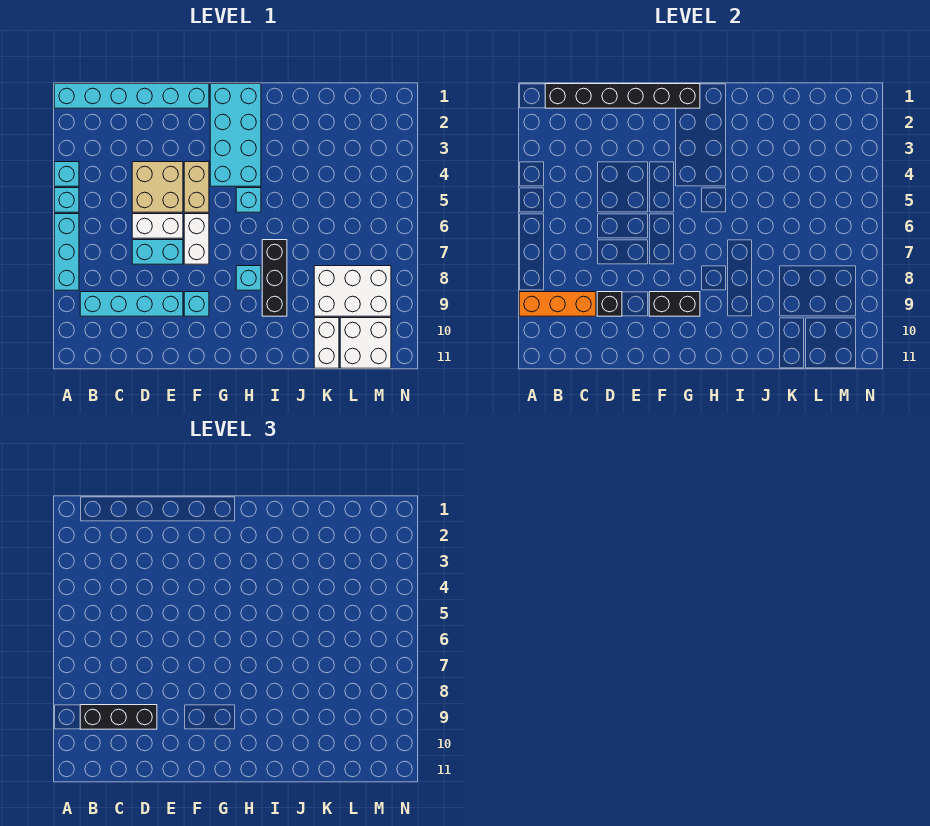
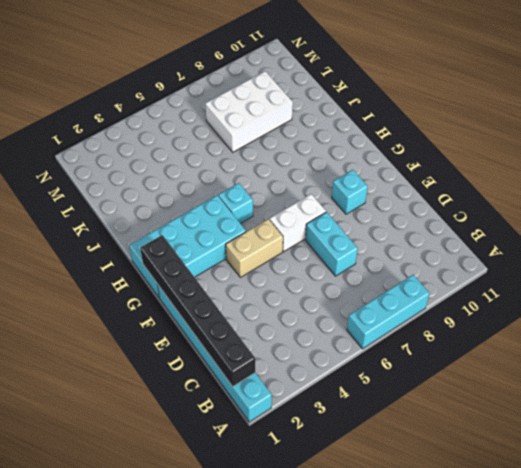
white 2x3 brick [205,71,293,152] -> white 2x3 brick turned to [314,266,391,316]
none -> cyan 1x1 brick [54,162,79,186]
none -> cyan 1x1 brick [54,188,79,212]
none -> cyan 1x4 brick [80,292,183,316]

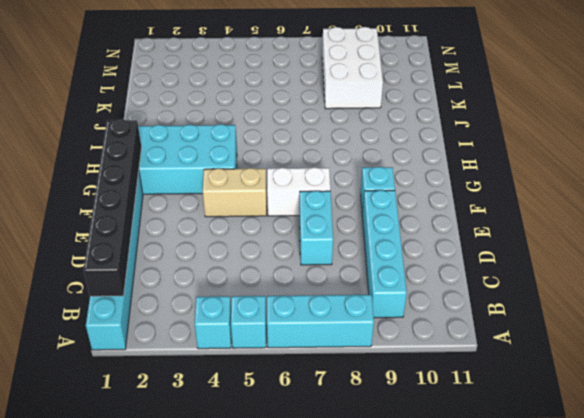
none -> tan 2x2 brick [132,162,183,212]
none -> white 1x2 brick [132,214,183,238]
none -> cyan 1x1 brick [236,188,261,212]

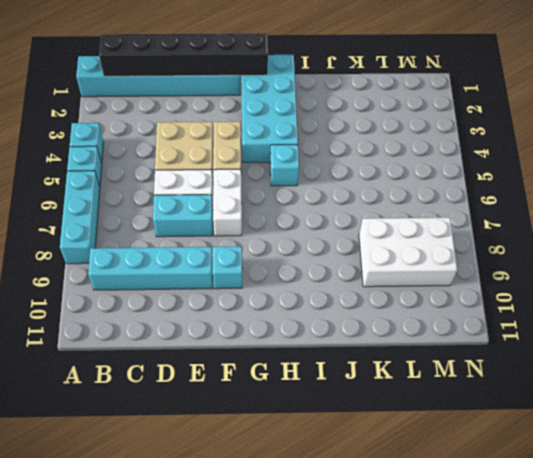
none -> cyan 1x1 brick [236,266,261,290]
none -> black 1x3 brick [262,240,287,316]
none -> white 1x2 brick [314,318,339,368]

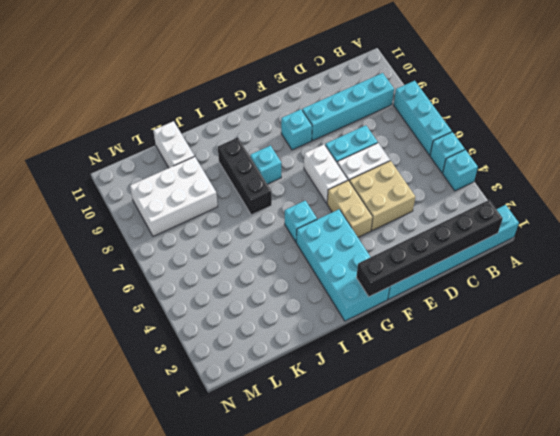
none -> white 2x2 brick [340,318,391,368]
none -> orange 1x3 brick [519,292,596,316]
none -> black 1x1 brick [597,292,622,316]

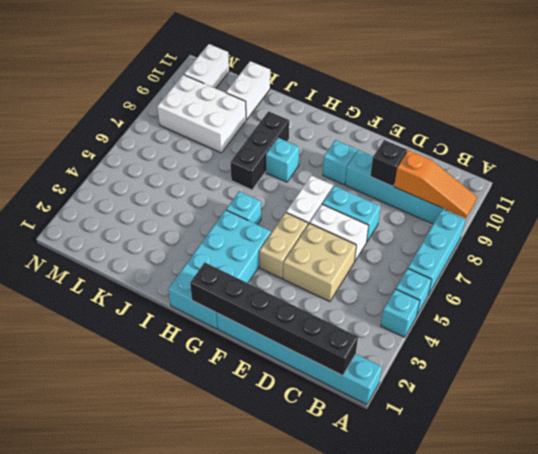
orange 1x3 slope [394,150,477,218] -> orange 1x3 brick [519,292,596,316]
white 1x2 brick [184,44,229,88] -> white 2x2 brick [340,318,391,368]
none -> black 1x2 brick [649,292,700,316]
none -> black 1x3 brick [80,705,157,729]

